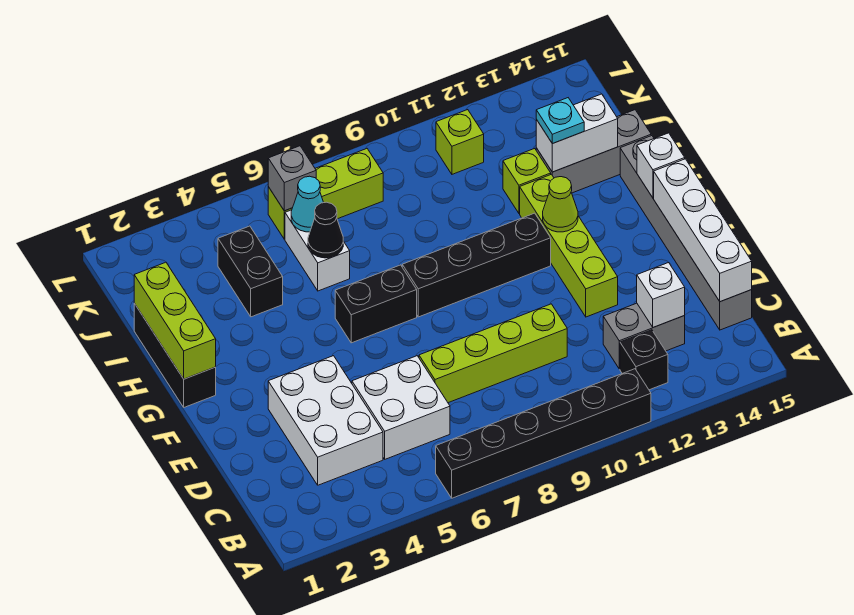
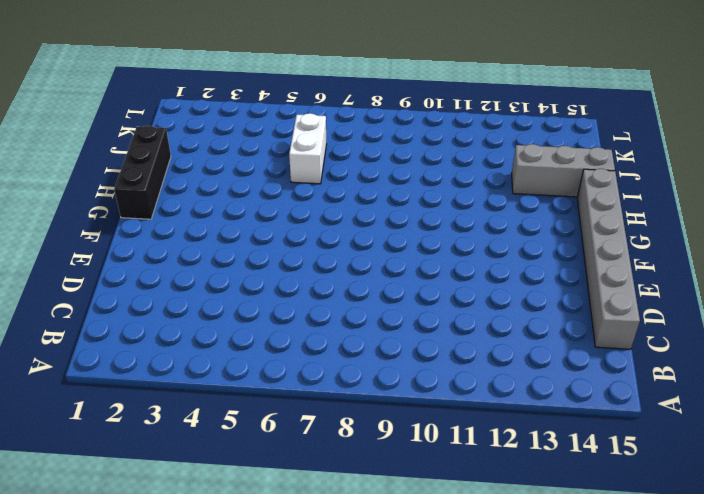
none -> black 1x6 brick [436,369,651,498]
none -> black 1x1 brick [620,330,668,390]
none -> white 2x3 brick [268,356,383,485]

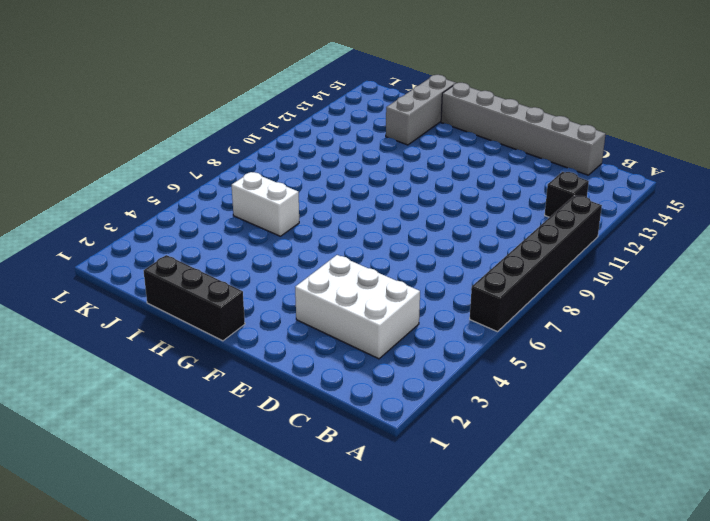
none -> white 2x2 brick [352,356,450,459]
none -> grey 1x2 brick [603,303,685,369]
none -> lime 1x4 brick [419,304,567,403]

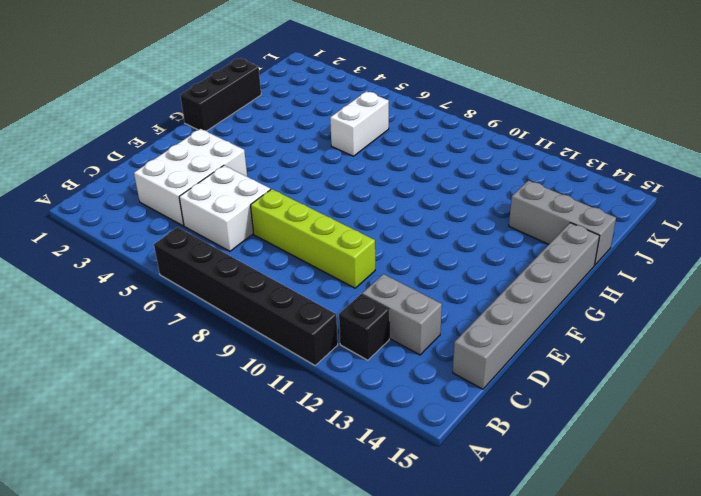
none -> lime 1x4 brick [520,174,618,317]
none -> black 1x2 brick [335,265,417,343]
none -> black 1x4 brick [402,213,551,317]

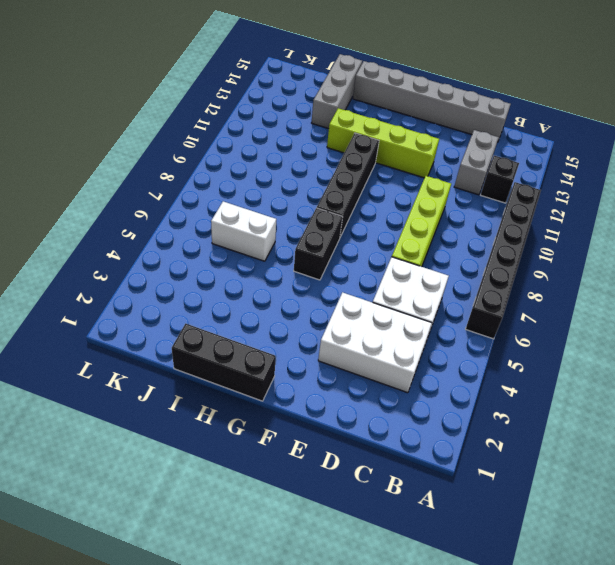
none -> black 1x2 brick [218,226,283,317]
none -> lime 1x1 brick [503,148,551,213]
none -> lime 1x3 brick [268,149,383,239]

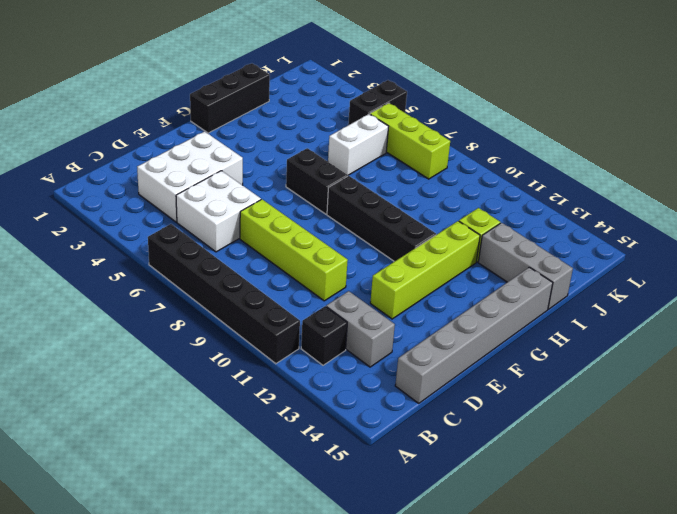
black 1x2 brick [348,80,407,125] -> black 1x2 brick moved to [218,226,283,317]
none -> lime 1x1 brick [436,110,484,174]
none -> white 1x1 brick [637,263,685,327]
none -> white 1x4 brick [654,159,752,302]

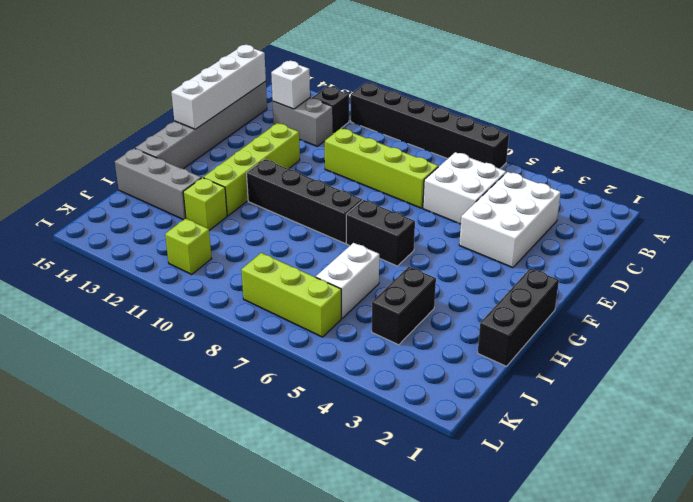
none -> lime 1x3 brick [134,262,216,379]
none -> lime 1x1 cone [543,177,578,232]
none -> white 1x1 brick [637,133,685,198]

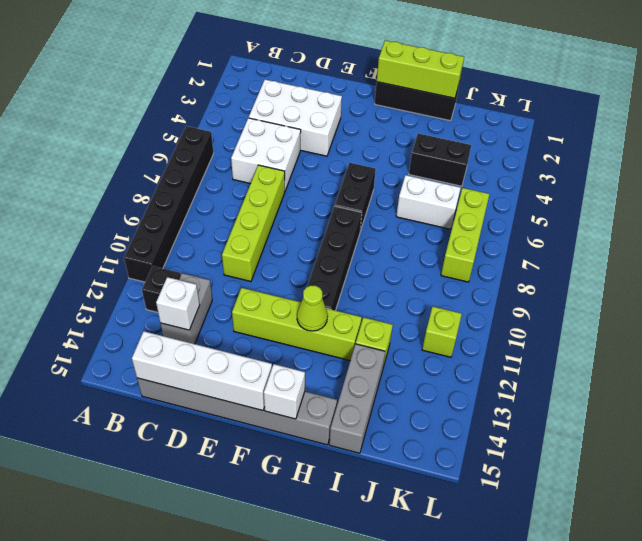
none -> black 1x1 cone [308,202,343,258]
none -> white 1x2 brick [536,94,618,172]
none -> cyan 1x1 cone [291,176,324,232]

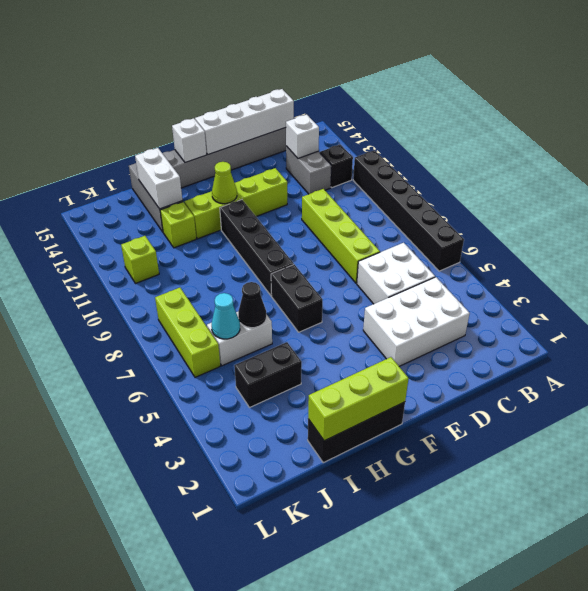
none -> grey 1x1 brick [268,146,316,211]
none -> cyan 1x1 plate [536,98,584,144]

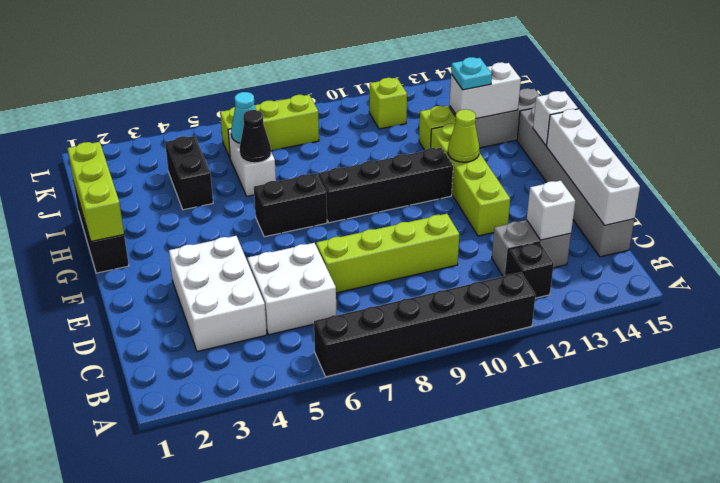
none -> grey 1x1 brick [268,146,316,211]

